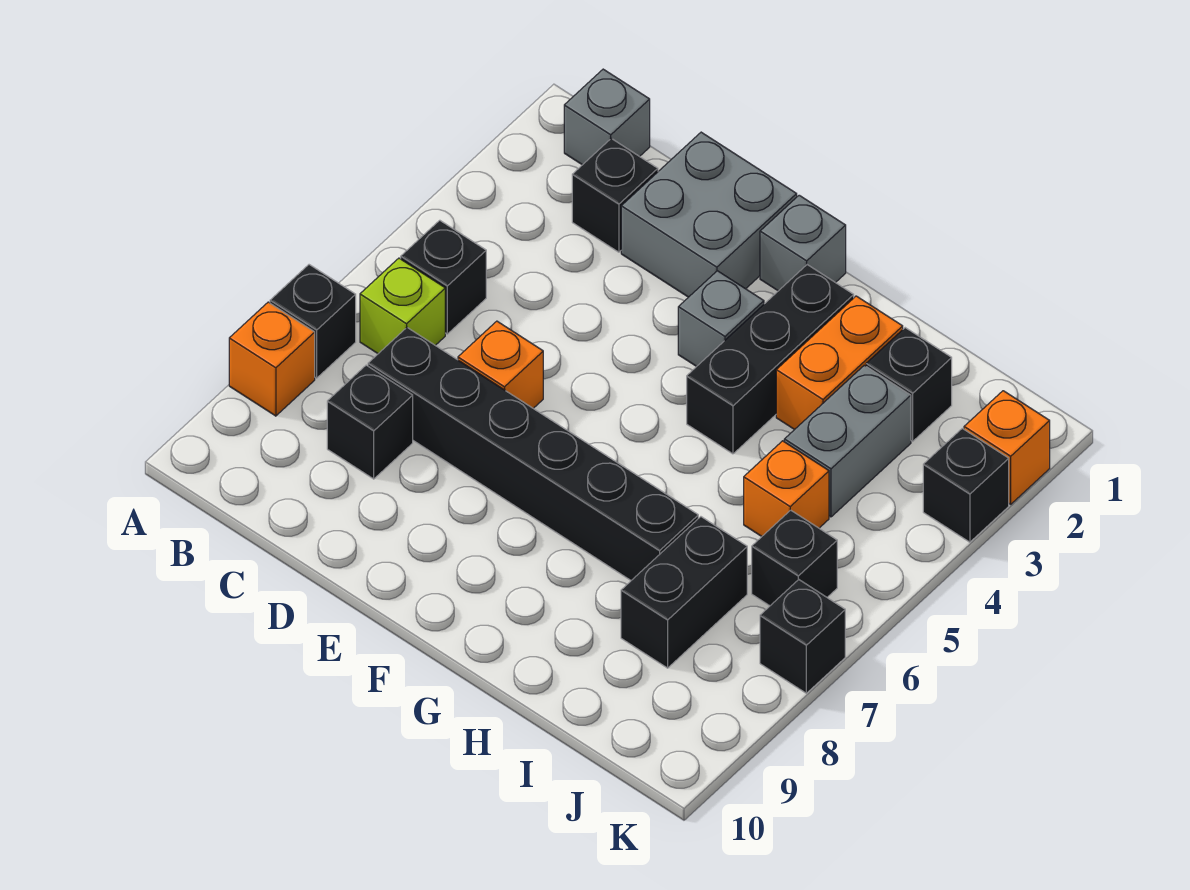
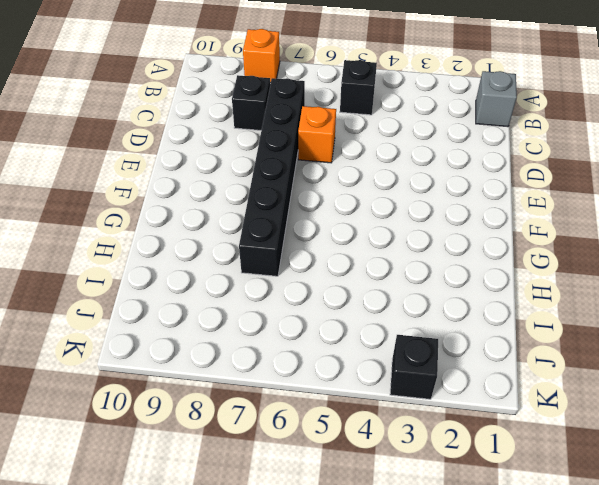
none -> black 1x1 brick [270,265,356,378]
none -> lime 1x1 brick [360,258,445,354]
none -> black 1x1 brick [572,139,658,252]

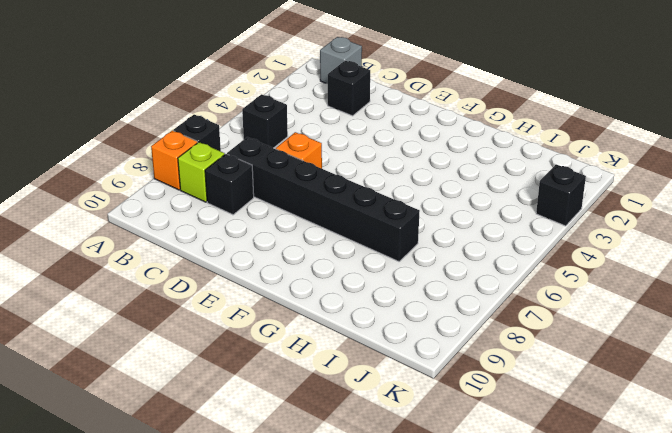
lime 1x1 brick [178,142,225,202] -> lime 1x1 brick moved to [360,258,445,354]
none -> grey 2x2 brick [621,132,797,297]
none -> grey 1x1 brick [760,195,846,291]
none -> grey 1x1 brick [678,271,764,366]

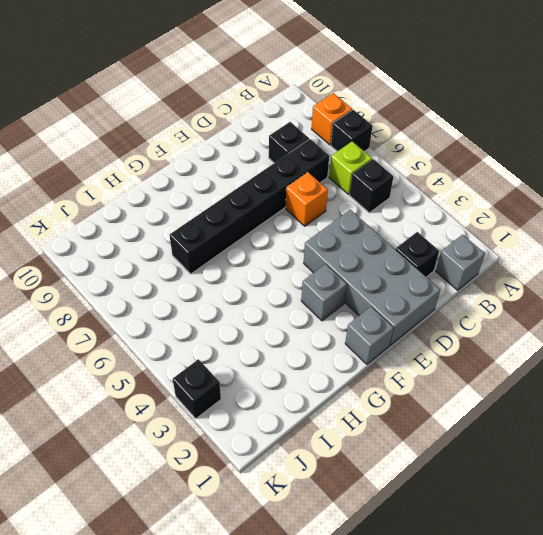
grey 2x4 brick [304,210,440,345] -> grey 2x2 brick [621,132,797,297]
none -> black 1x3 brick [687,265,854,454]
none -> orange 1x2 brick [776,296,903,430]
none -> black 1x1 brick [866,328,952,441]

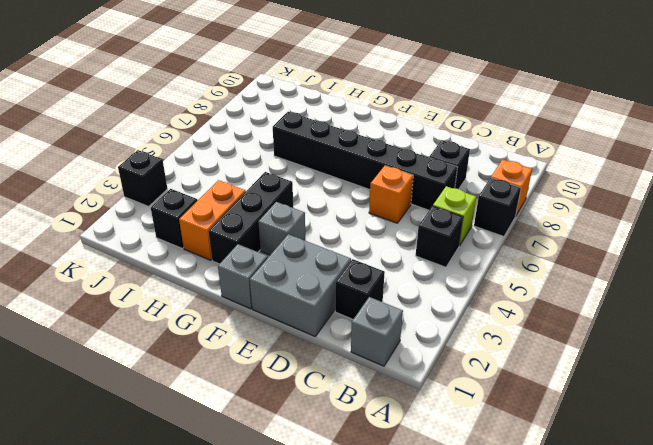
none -> grey 1x2 brick [784,365,911,517]
none -> orange 1x1 brick [744,441,829,536]
none -> black 1x2 brick [621,517,747,668]

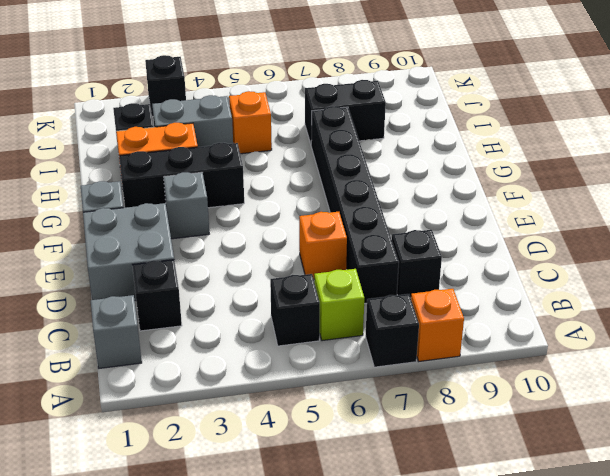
none -> black 1x1 brick [752,510,837,606]
none -> orange 1x1 brick [964,391,1050,504]
none -> black 1x1 brick [760,580,845,693]

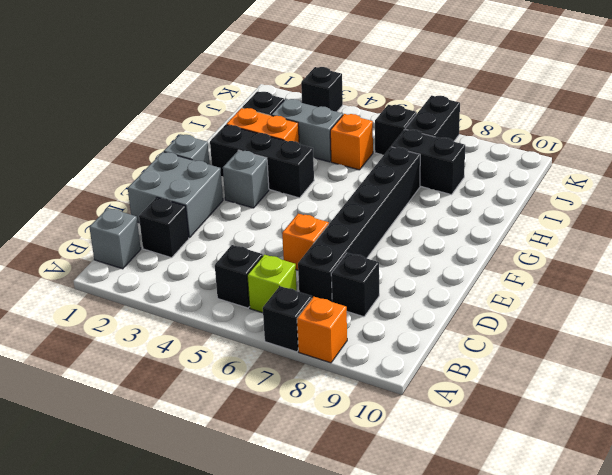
black 1x2 brick [405,96,460,141] -> black 1x1 brick [760,580,845,693]
none -> orange 1x1 brick [964,391,1050,504]

